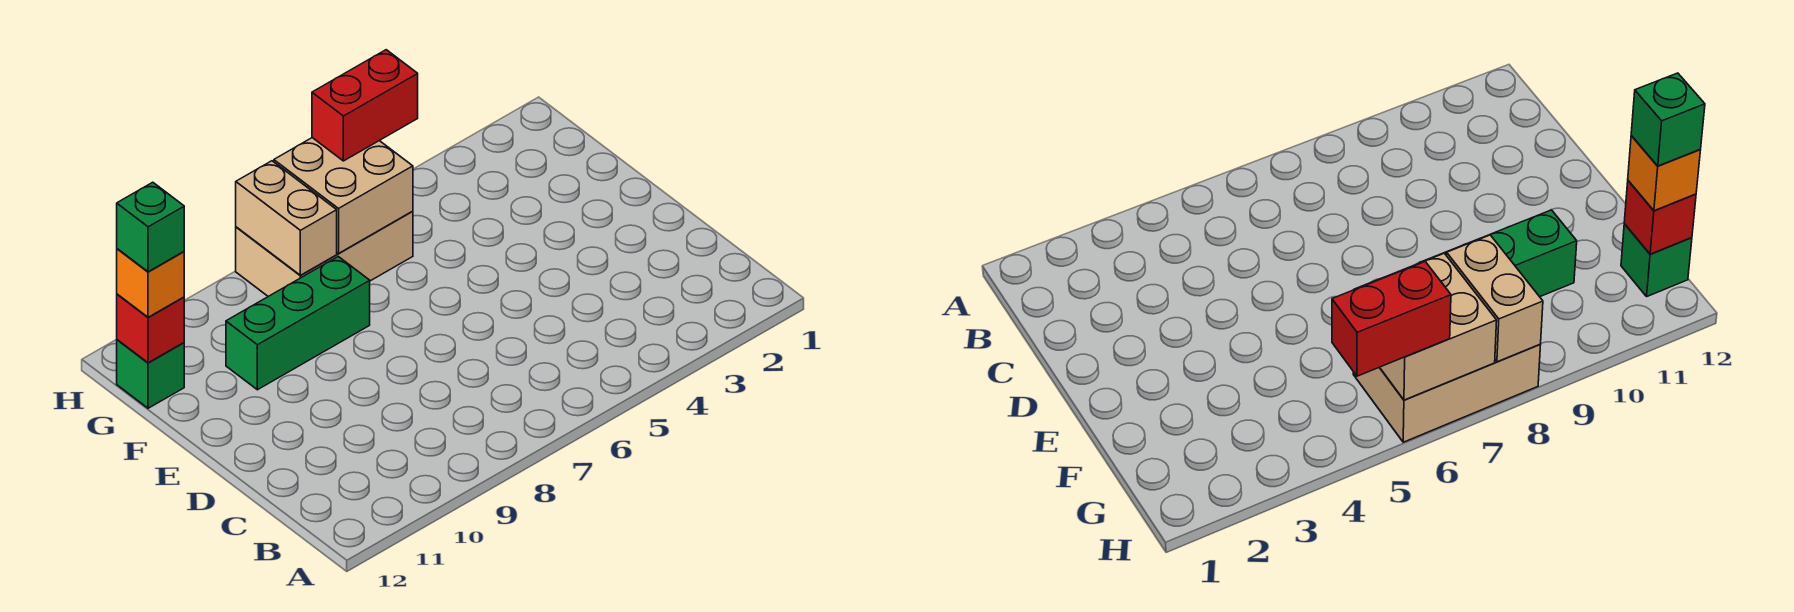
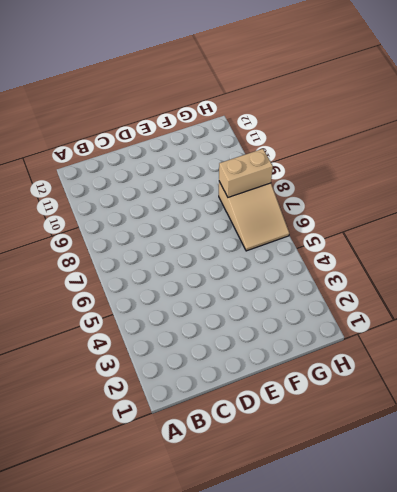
tan 2x3 slope [219,182,289,251] -> tan 2x3 brick [236,211,413,296]
none -> green 1x3 brick [226,257,370,390]
none -> green 1x1 brick [117,340,184,408]

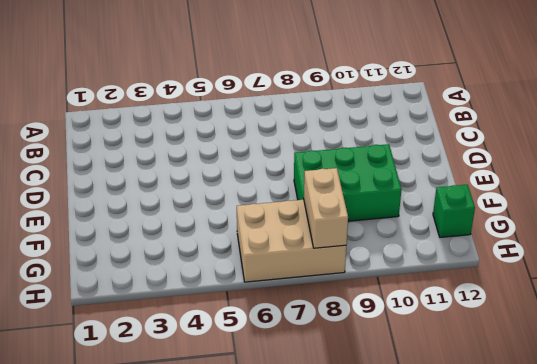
green 2x3 brick [294,144,402,221] -> green 1x3 brick [226,257,370,390]
none -> tan 2x2 brick [274,138,413,253]
none -> red 1x1 brick [117,294,184,363]

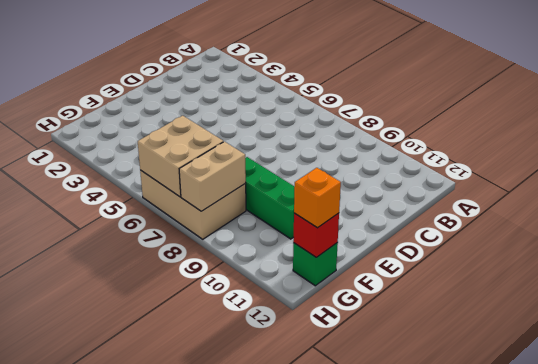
none -> red 1x2 brick [312,50,418,161]
none -> green 1x1 brick [117,182,184,272]

